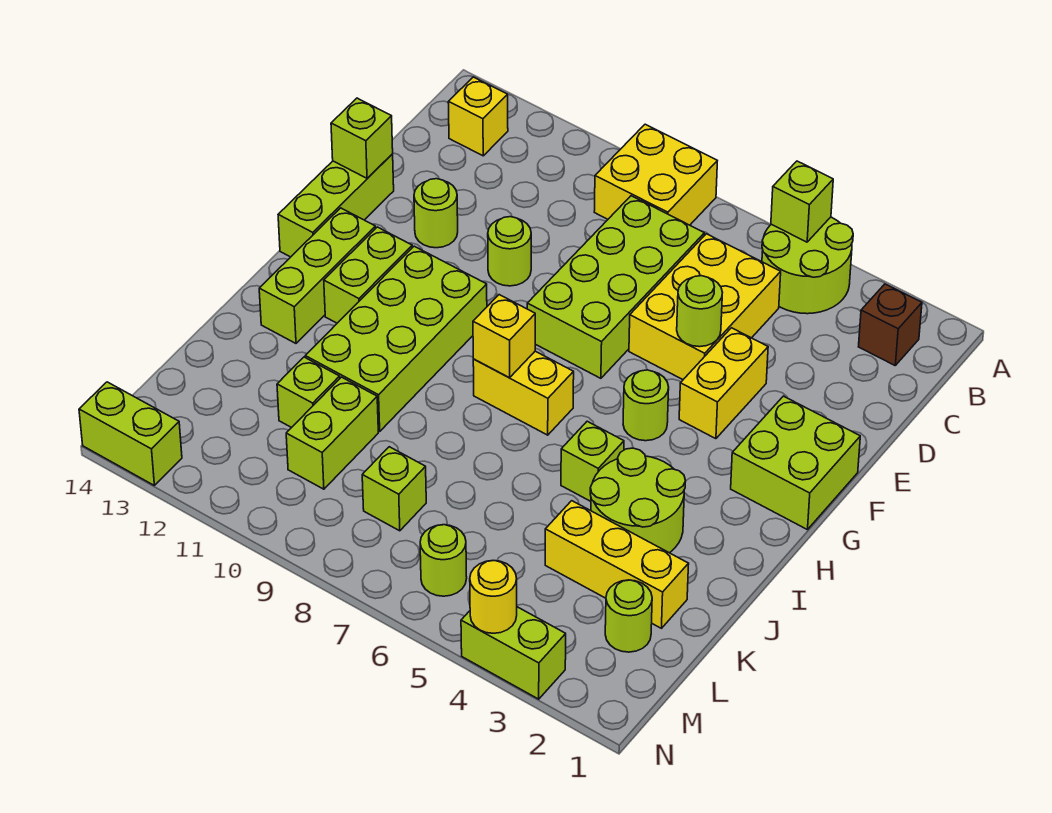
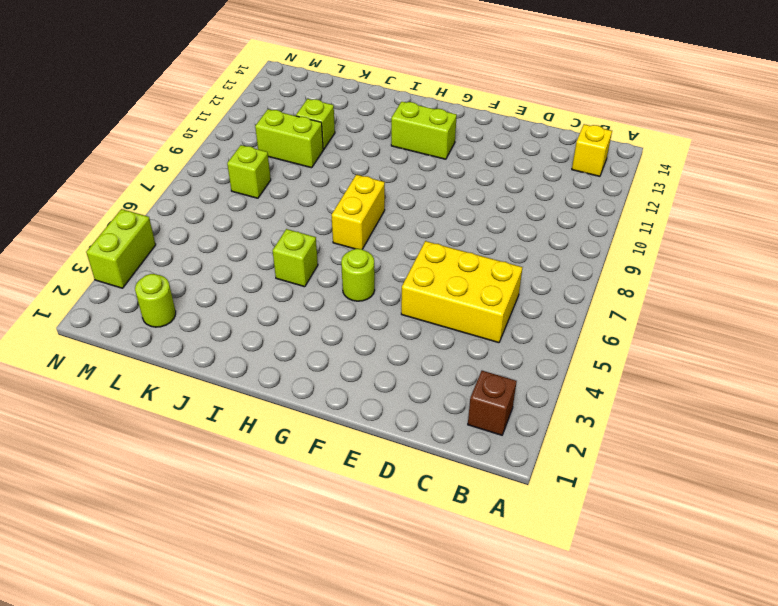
none -> lime 2x2 round brick [762,217,853,314]
none -> yellow 2x2 brick [594,124,717,225]
none -> lime 2x4 brick [527,196,704,378]
none -> yellow 1x2 brick [679,328,768,439]

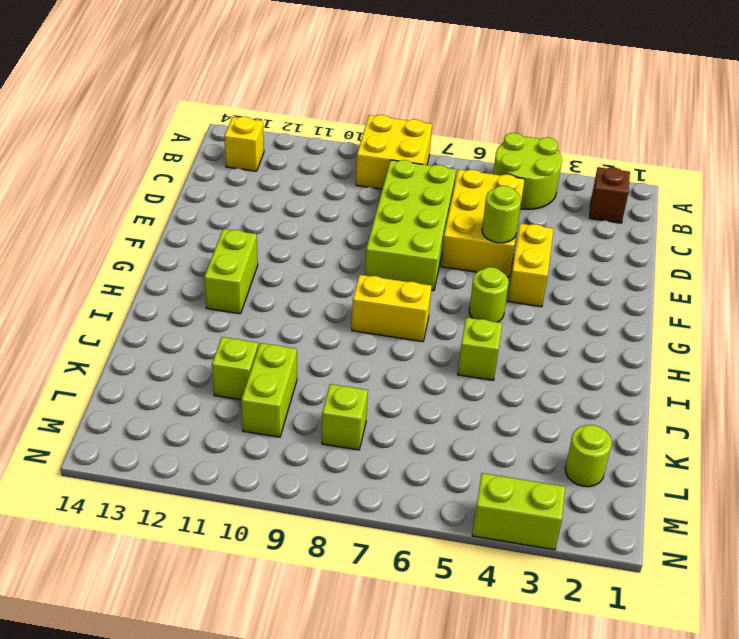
none -> lime 1x1 round brick [488,217,531,286]
none -> lime 1x1 round brick [414,179,458,248]
none -> lime 1x3 brick [278,154,394,257]
none -> lime 2x2 brick [731,396,860,530]

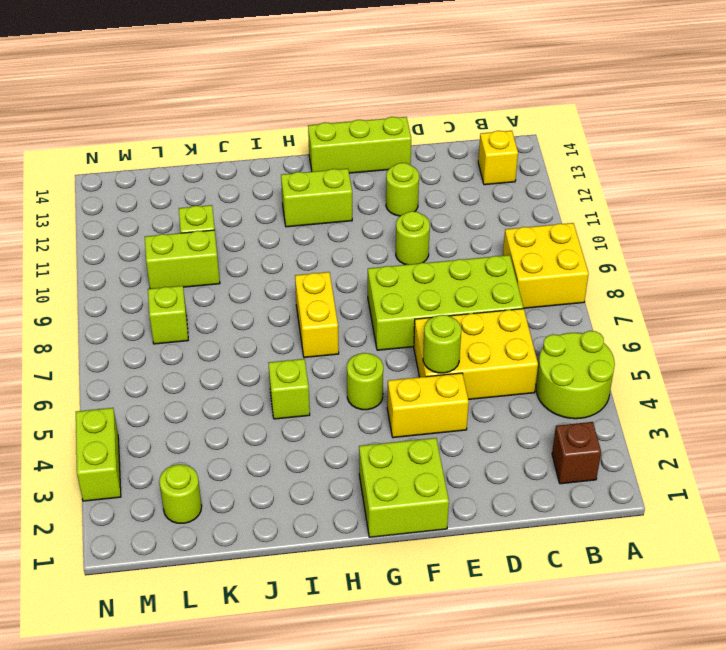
none -> lime 2x4 brick [305,246,487,431]
none -> lime 1x3 brick [259,208,375,343]
none -> lime 2x2 round brick [590,448,686,553]
none -> yellow 1x3 brick [545,501,689,628]

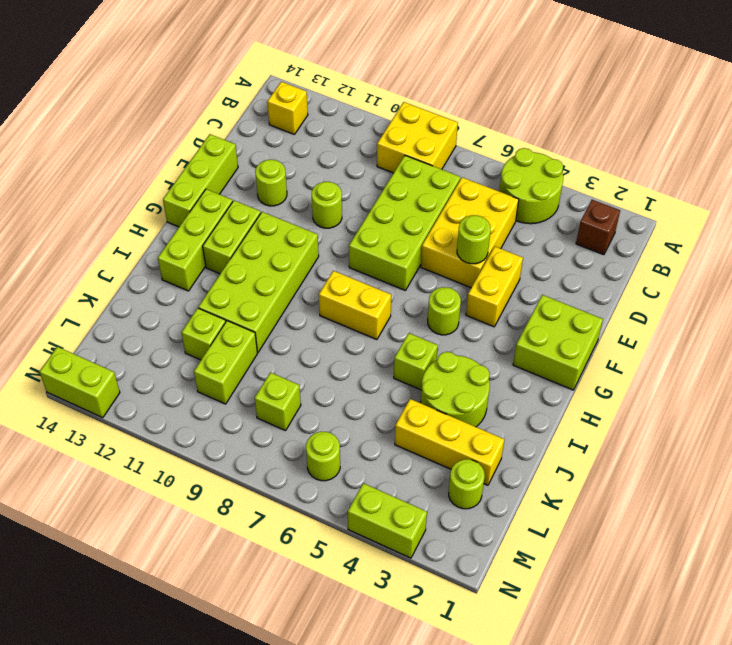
none -> lime 1x1 brick [771,161,833,242]
none -> lime 1x1 brick [331,98,393,178]
none -> yellow 1x1 brick [473,295,535,378]
none -> yellow 1x1 round brick [470,561,517,633]

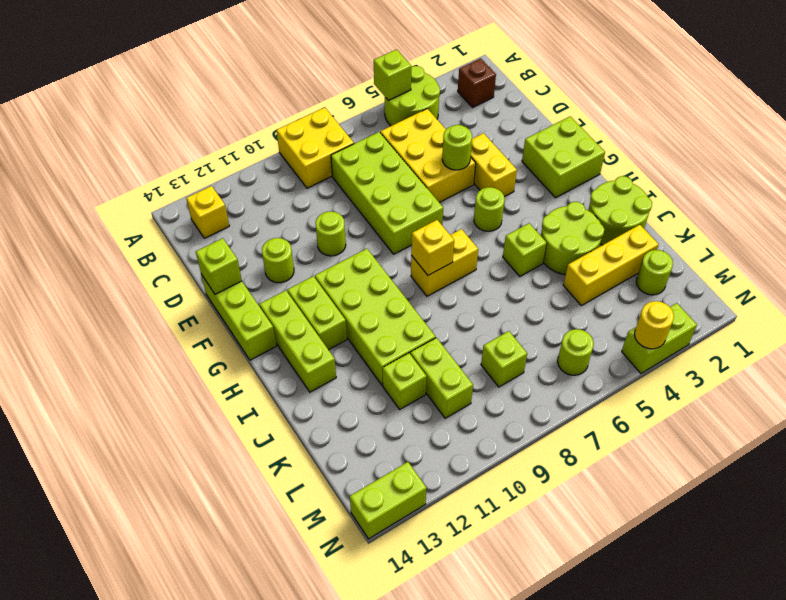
lime 2x2 round brick [588,176,652,245] -> none

